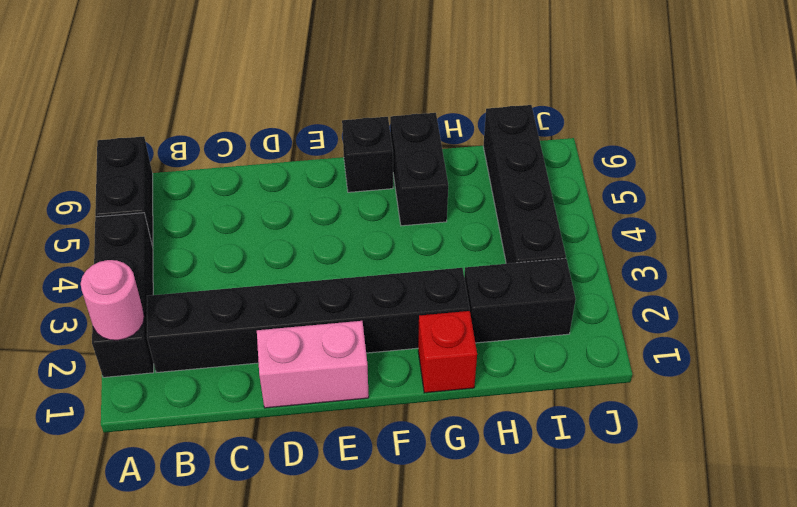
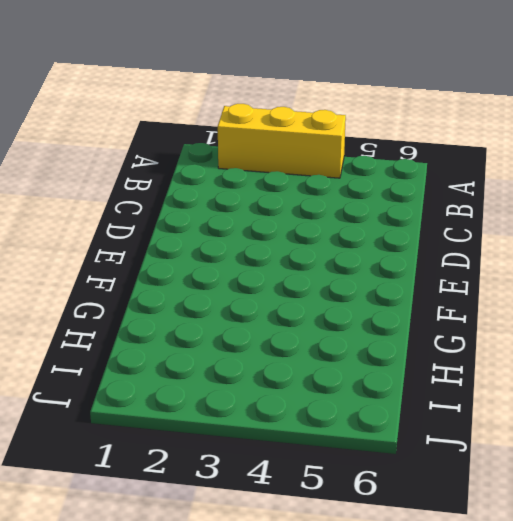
yellow 1x3 brick [218,104,346,178] -> black 1x3 brick [92,213,154,377]
none -> black 1x2 brick [95,136,153,247]
none -> black 1x6 brick [147,268,469,373]

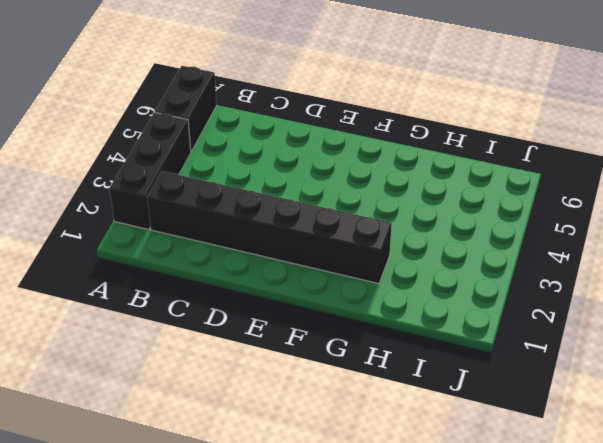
none -> pink 1x2 brick [257,321,369,408]
none -> black 1x1 brick [342,117,393,192]

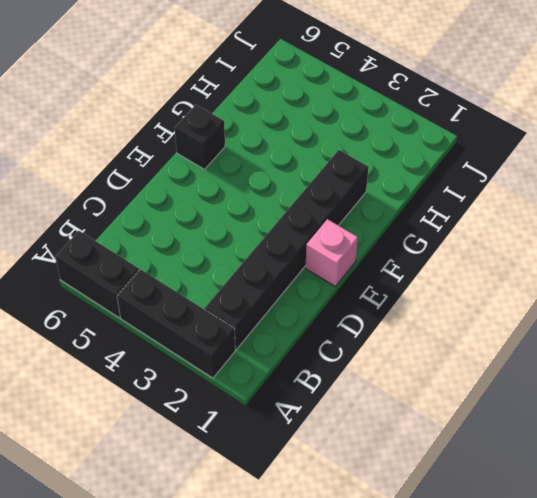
pink 1x1 brick [305,219,358,286] -> pink 1x2 brick [257,321,369,408]
none -> red 1x1 brick [418,311,477,393]
none -> black 1x2 brick [390,113,448,226]

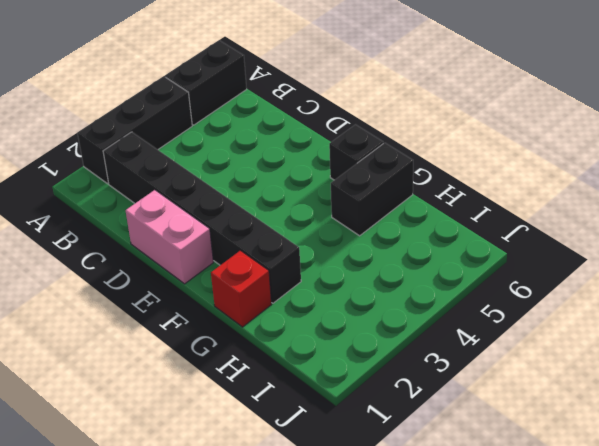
none -> black 1x2 brick [464,258,576,343]
none -> black 1x4 brick [483,105,566,264]

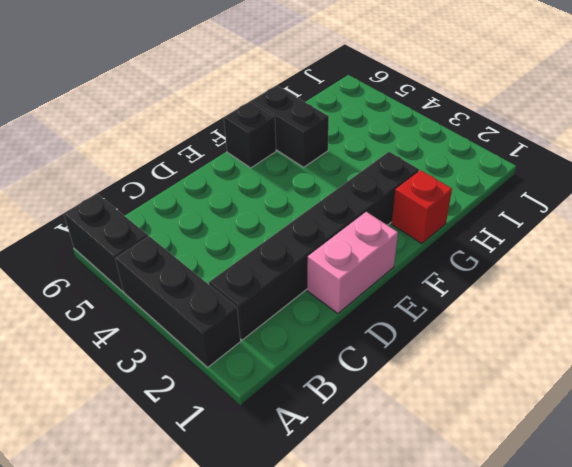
none -> black 1x2 brick [464,258,576,343]
none -> black 1x4 brick [483,105,566,264]

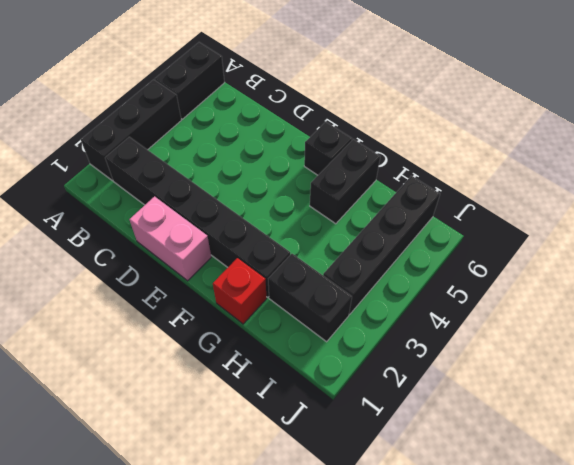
none -> pink 1x1 round brick [81,260,144,340]

